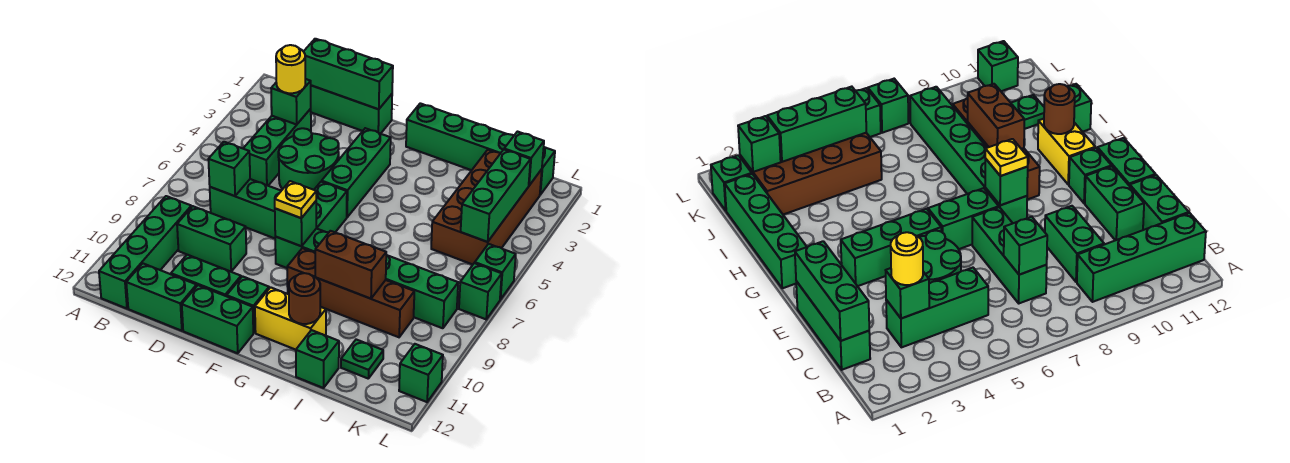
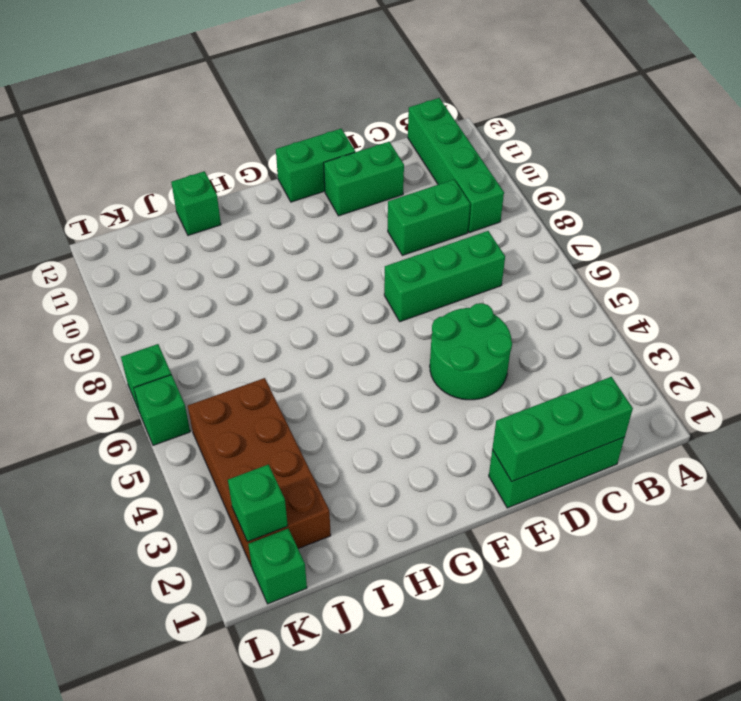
none -> green 1x3 brick [243,109,311,186]
none -> green 1x2 brick [126,263,197,331]
none -> green 1x3 brick [322,128,391,217]
none -> green 1x2 brick [314,182,347,233]

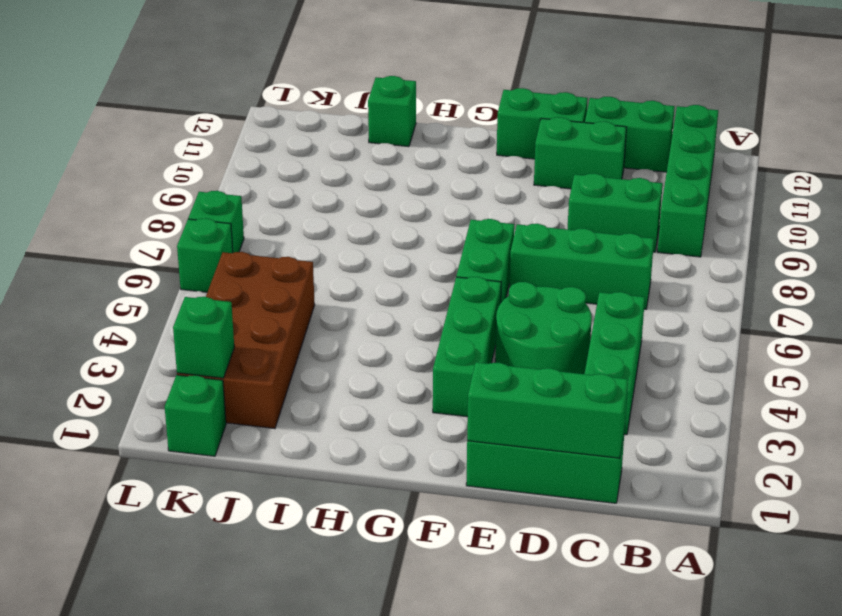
none -> green 1x6 brick [275,228,458,328]
none -> green 1x1 brick [227,276,269,333]
none -> green 1x4 brick [406,103,513,170]
none -> brown 1x4 brick [287,248,414,337]

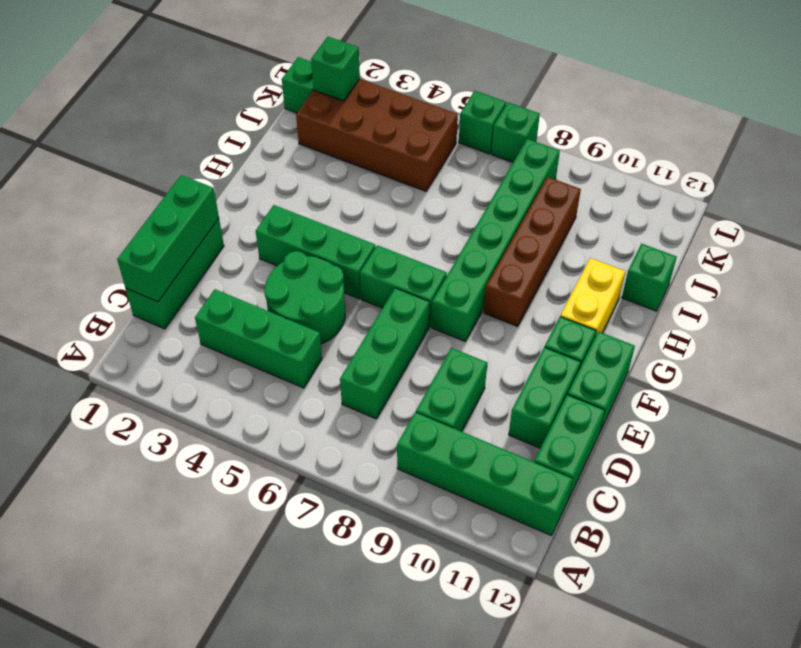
none -> green 1x4 brick [406,103,513,170]
none -> green 1x1 plate [341,340,383,378]
none -> green 1x1 brick [399,344,443,402]
none -> green 1x1 brick [271,79,311,125]

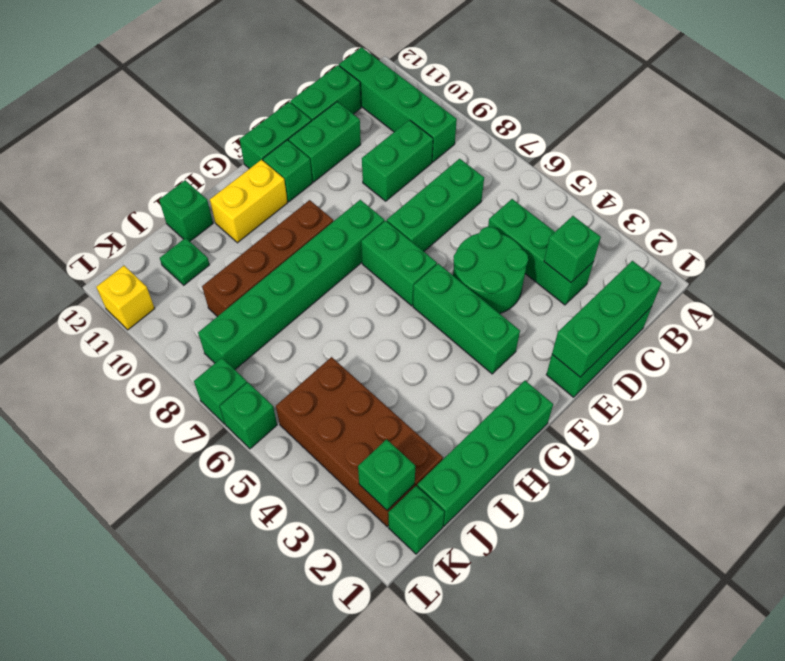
yellow 1x1 brick [96,266,155,330] -> green 1x1 brick [399,344,443,402]
none -> green 1x1 brick [208,142,250,196]
none -> green 1x1 brick [275,201,316,246]
none -> brown 1x2 brick [315,231,386,299]
none -> brown 1x1 round brick [289,273,320,324]

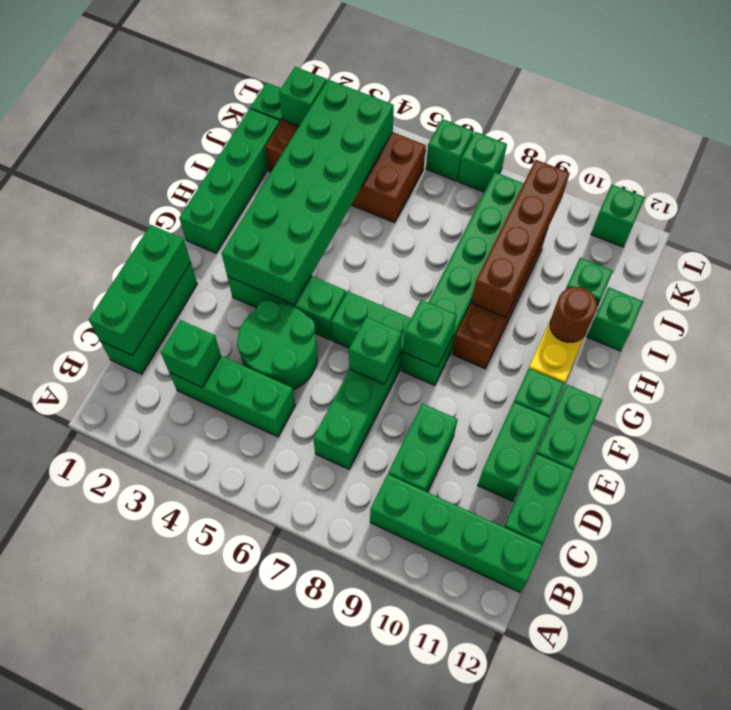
green 1x1 brick [349,317,402,384] -> green 1x1 brick moved to [208,142,250,196]
green 2x6 brick [222,79,394,305] -> green 1x3 brick [461,150,531,242]
brown 1x4 brick [471,160,570,317] -> brown 1x2 brick [315,231,386,299]
none -> yellow 1x1 round brick [276,45,305,93]
none -> yellow 1x1 plate [275,181,316,218]

